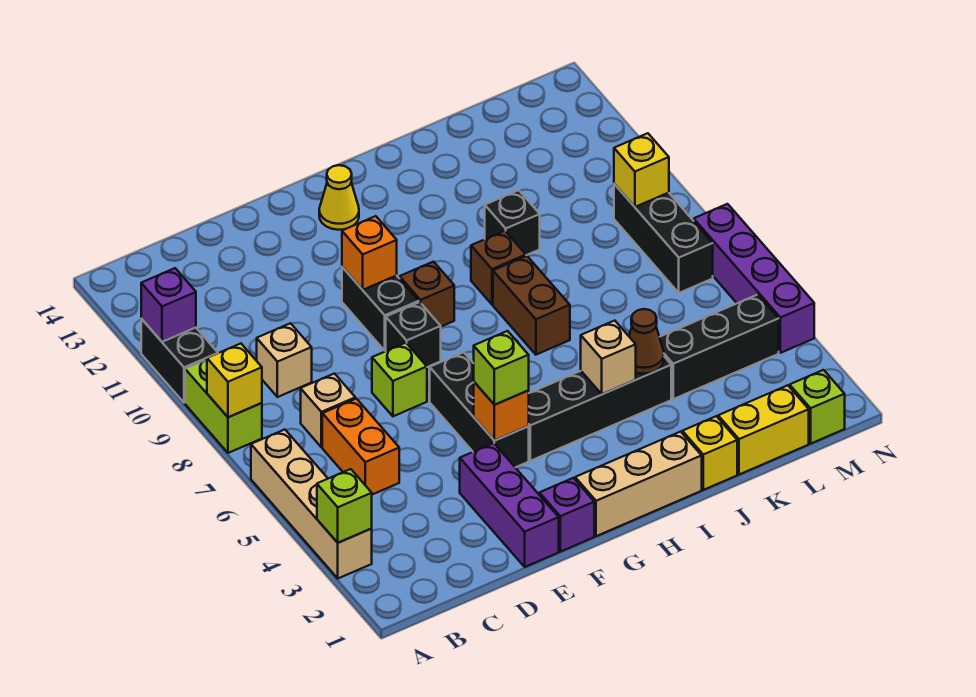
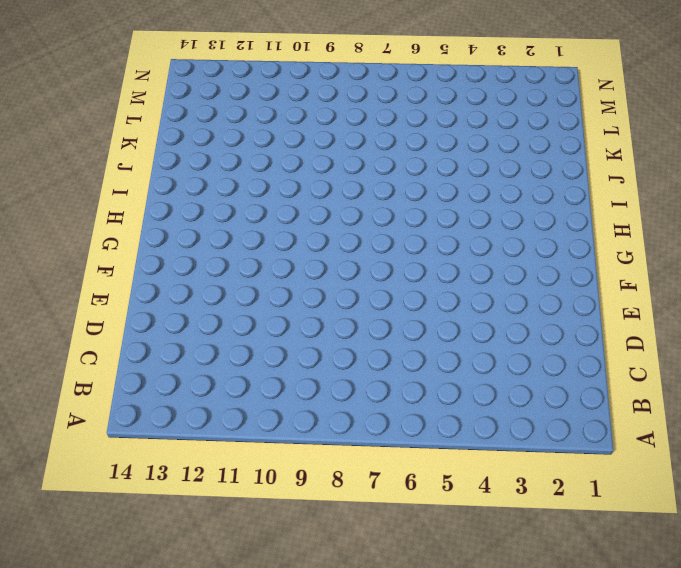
none -> tan 1x4 brick [251,430,372,578]
none -> lime 1x2 brick [185,359,262,453]
none -> black 1x2 brick [141,319,218,403]
none -> orange 1x2 brick [322,399,399,495]

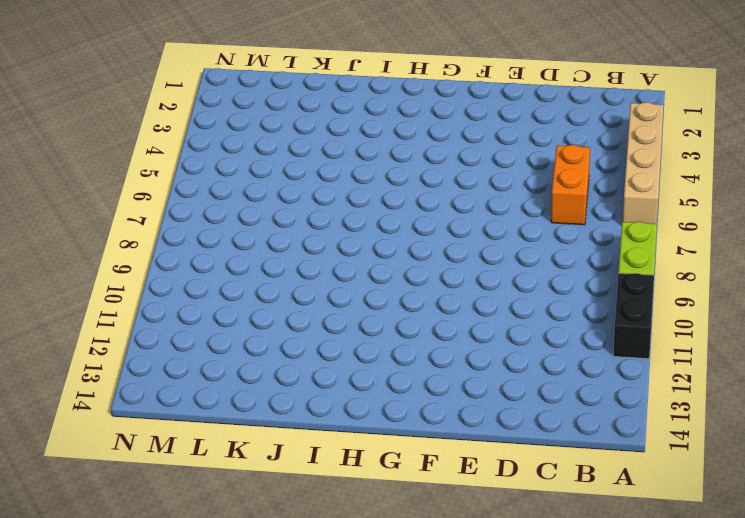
none -> tan 1x1 brick [301,374,355,447]
none -> tan 1x1 brick [257,323,312,397]
none -> purple 1x3 brick [460,443,559,567]
none -> lime 1x1 brick [372,343,427,416]

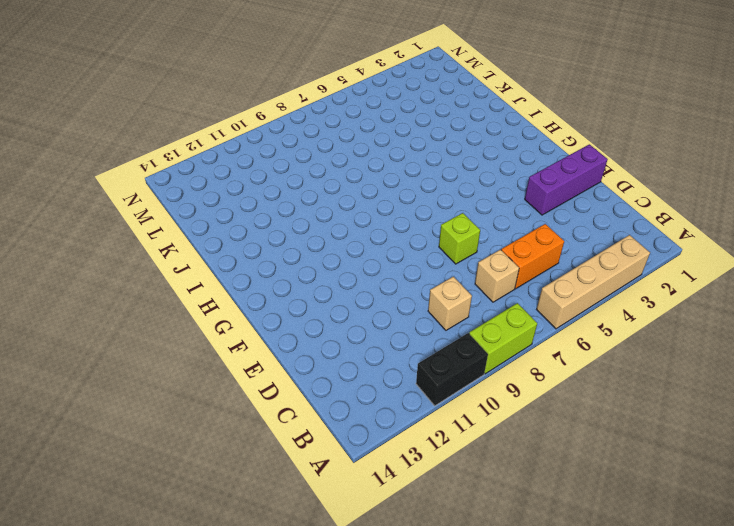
none -> purple 1x1 brick [539,478,594,552]
none -> black 1x3 brick [430,352,529,467]
none -> black 1x1 brick [386,302,441,367]
none -> black 1x2 brick [342,267,419,351]

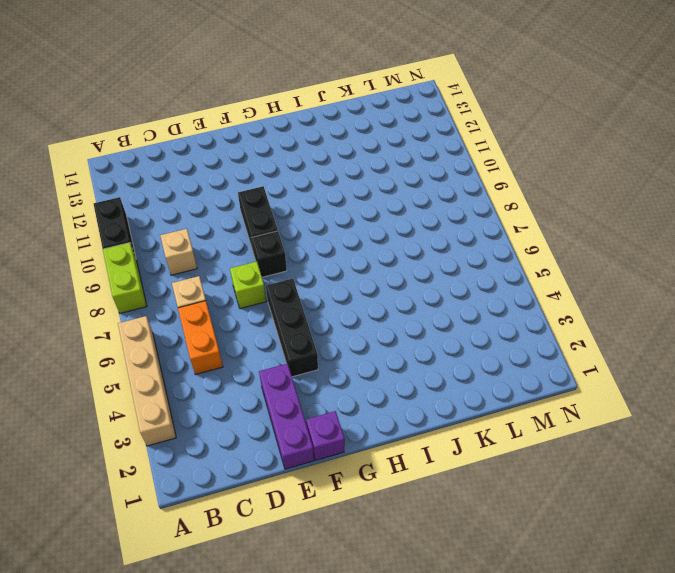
none -> tan 1x3 brick [575,432,702,536]
none -> black 1x4 brick [528,357,671,461]
none -> brown 1x1 brick [400,262,454,326]
none -> yellow 1x1 cone [319,165,359,230]

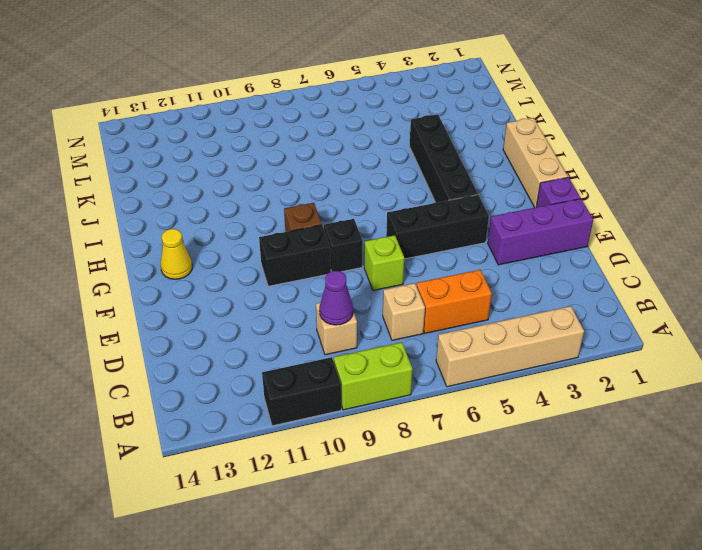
purple 1x1 cone [319,271,353,325] -> none
none -> brown 1x2 brick [493,256,570,355]
none -> brown 1x1 brick [471,231,526,304]
none -> yellow 1x1 brick [682,416,737,490]
none -> black 1x1 brick [485,190,540,255]

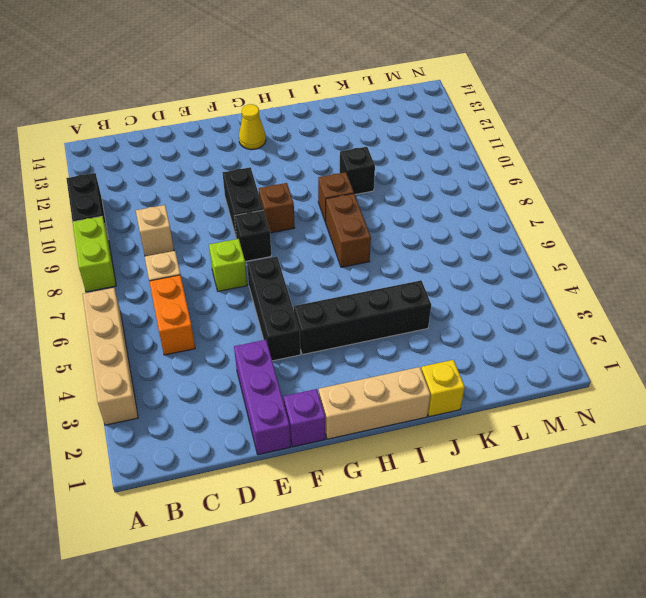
none -> yellow 1x2 brick [718,385,809,475]
none -> black 1x3 brick [660,295,779,399]
none -> lime 1x1 brick [790,370,845,443]
none -> black 1x3 brick [614,184,713,293]

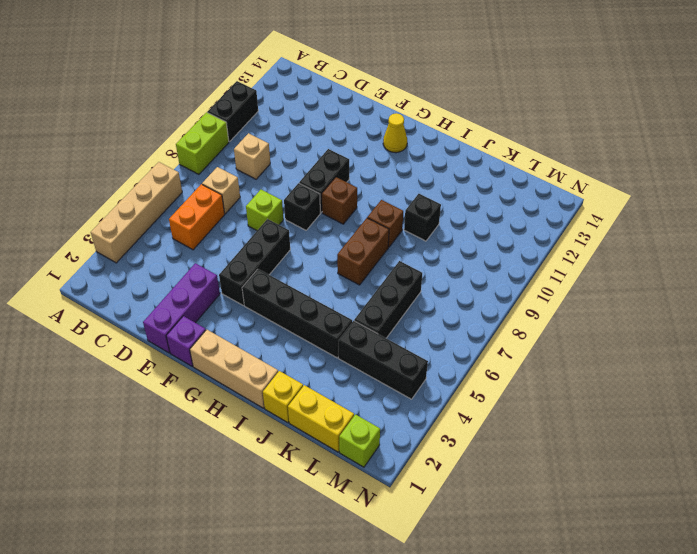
black 1x3 brick [354,261,422,338] -> black 1x3 brick moved to [614,184,713,293]
none -> purple 1x4 brick [694,204,814,353]
none -> lime 1x1 brick [317,469,372,543]
none -> yellow 1x1 brick [207,344,262,417]
none -> purple 1x1 brick [141,268,196,342]

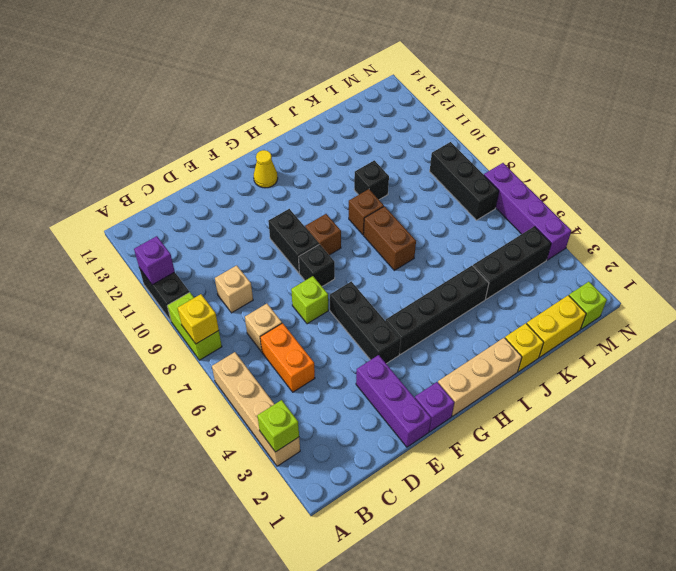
none -> orange 1x1 brick [474,382,529,441]
none -> orange 1x1 brick [342,216,397,290]
none -> tan 1x1 brick [581,321,636,394]
none -> brown 1x1 cone [629,309,664,374]

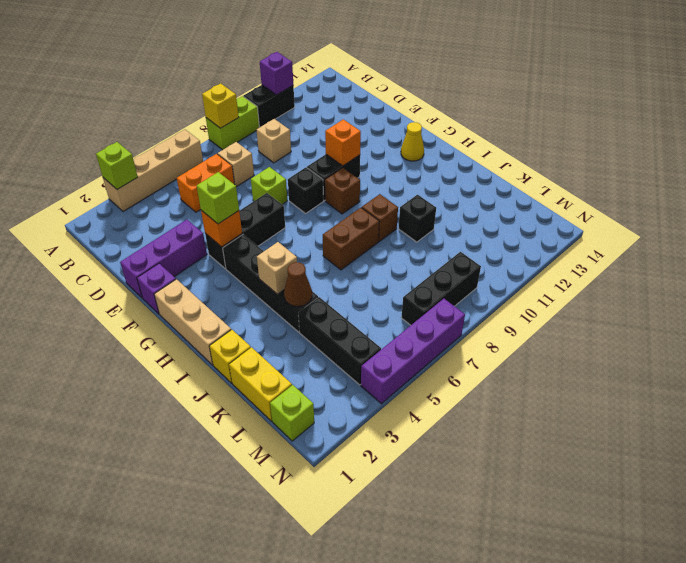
none -> yellow 1x1 brick [614,133,669,207]

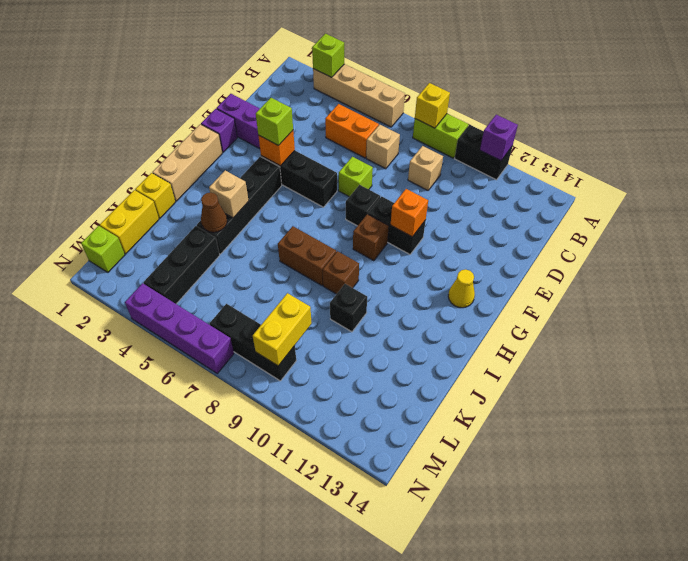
yellow 1x2 brick [253,293,312,366] -> yellow 1x1 brick [614,133,669,207]

